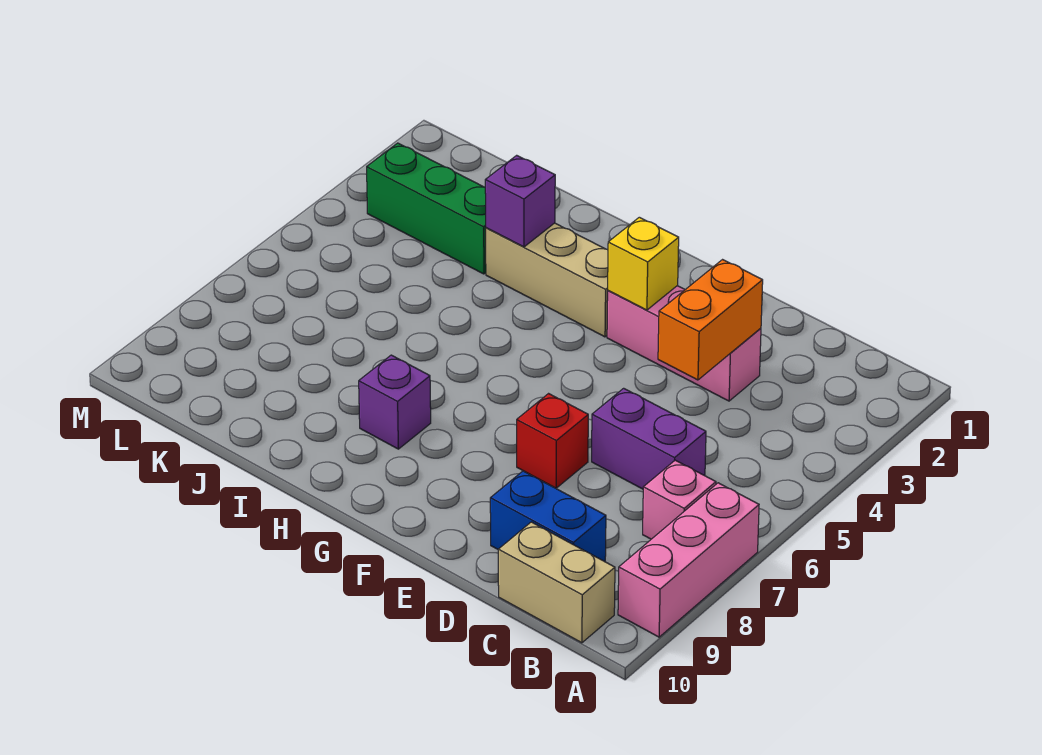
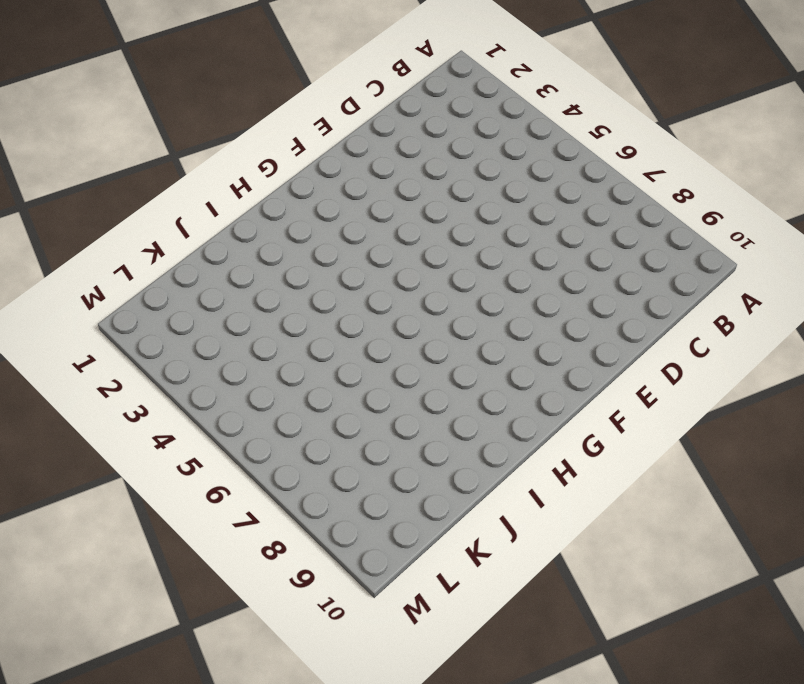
none -> pink 1x3 brick [618,483,759,637]
none -> pink 1x1 brick [643,460,716,539]
none -> tan 1x2 brick [498,522,615,643]

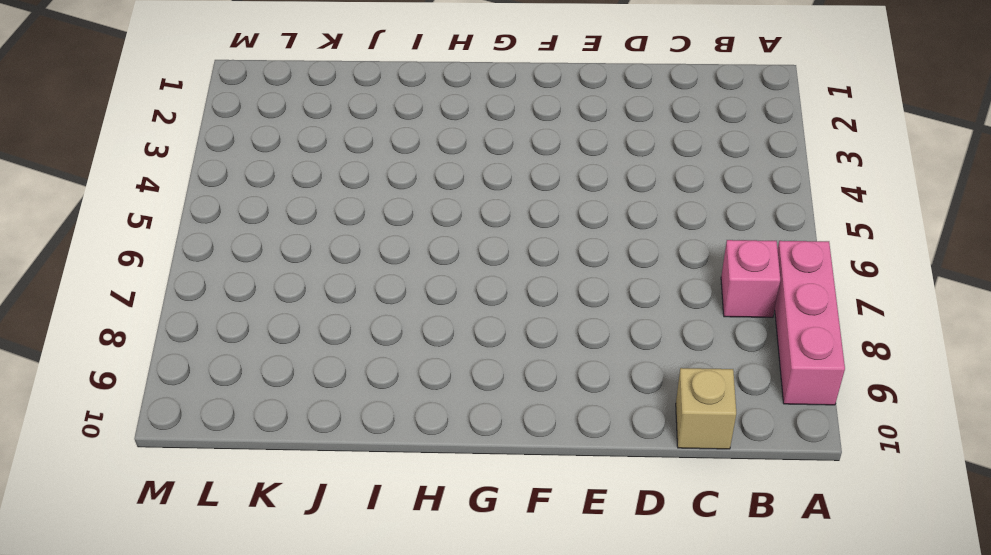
tan 1x1 brick [676,368,736,449] -> tan 1x2 brick [498,522,615,643]
none -> purple 1x2 brick [592,388,706,489]
none -> blue 1x2 brick [490,471,606,562]
none -> pink 1x3 brick [607,286,761,401]

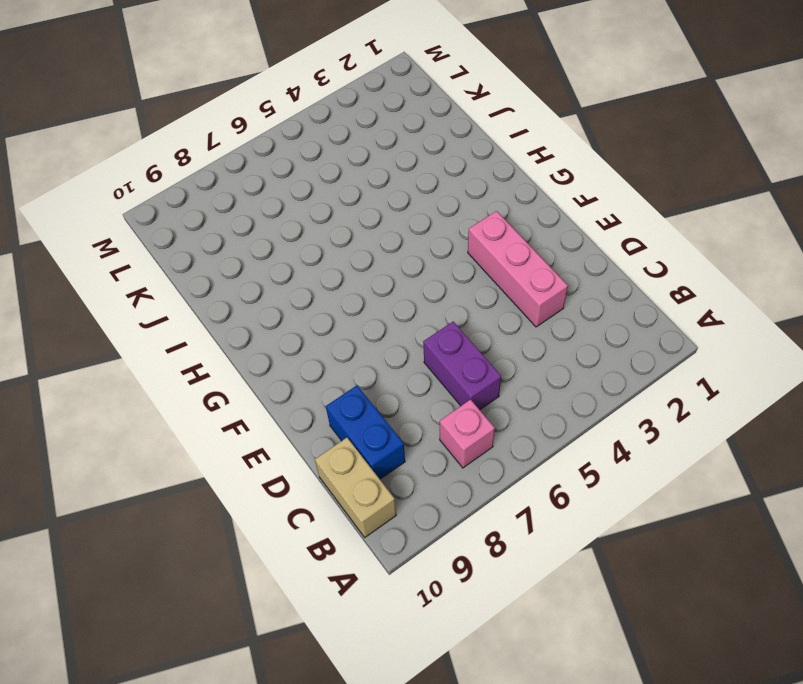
none -> pink 1x3 brick [618,483,759,637]
none -> red 1x1 brick [517,394,588,488]
none -> tan 1x3 brick [486,223,608,337]

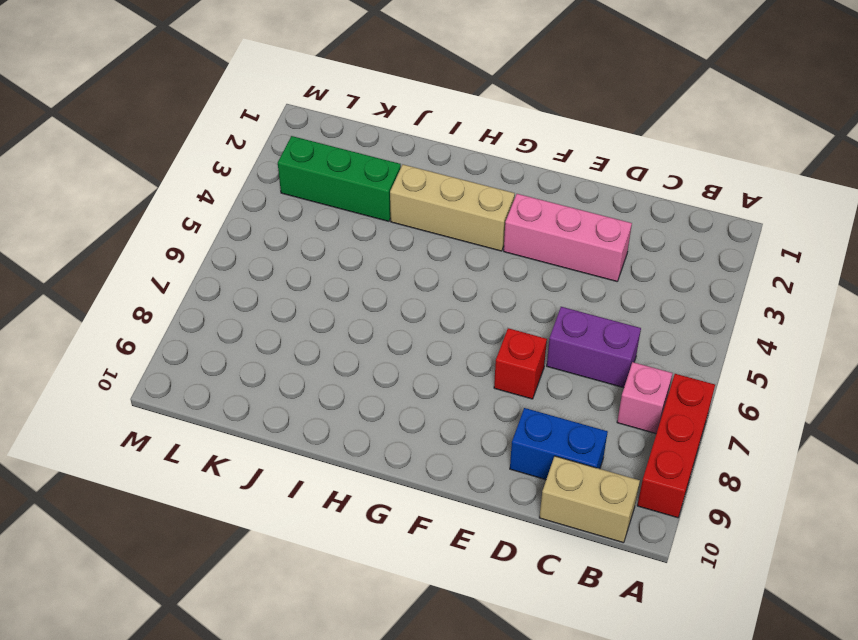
red 1x3 brick [637,374,715,518] -> pink 1x3 brick [618,483,759,637]
none -> purple 1x1 brick [359,355,431,449]
none -> orange 1x2 brick [658,260,763,380]
none -> yellow 1x1 brick [608,217,679,310]

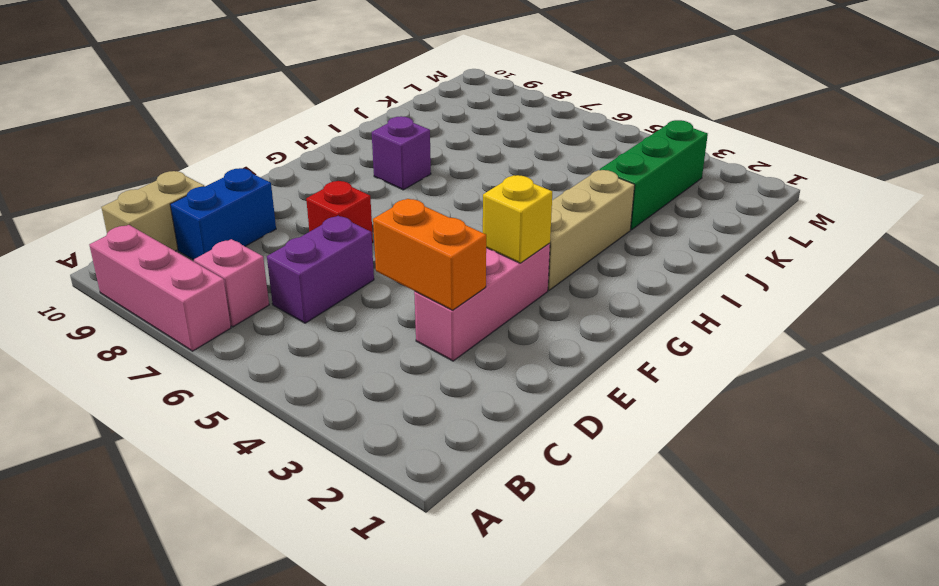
none -> purple 1x1 brick [485,155,555,247]

